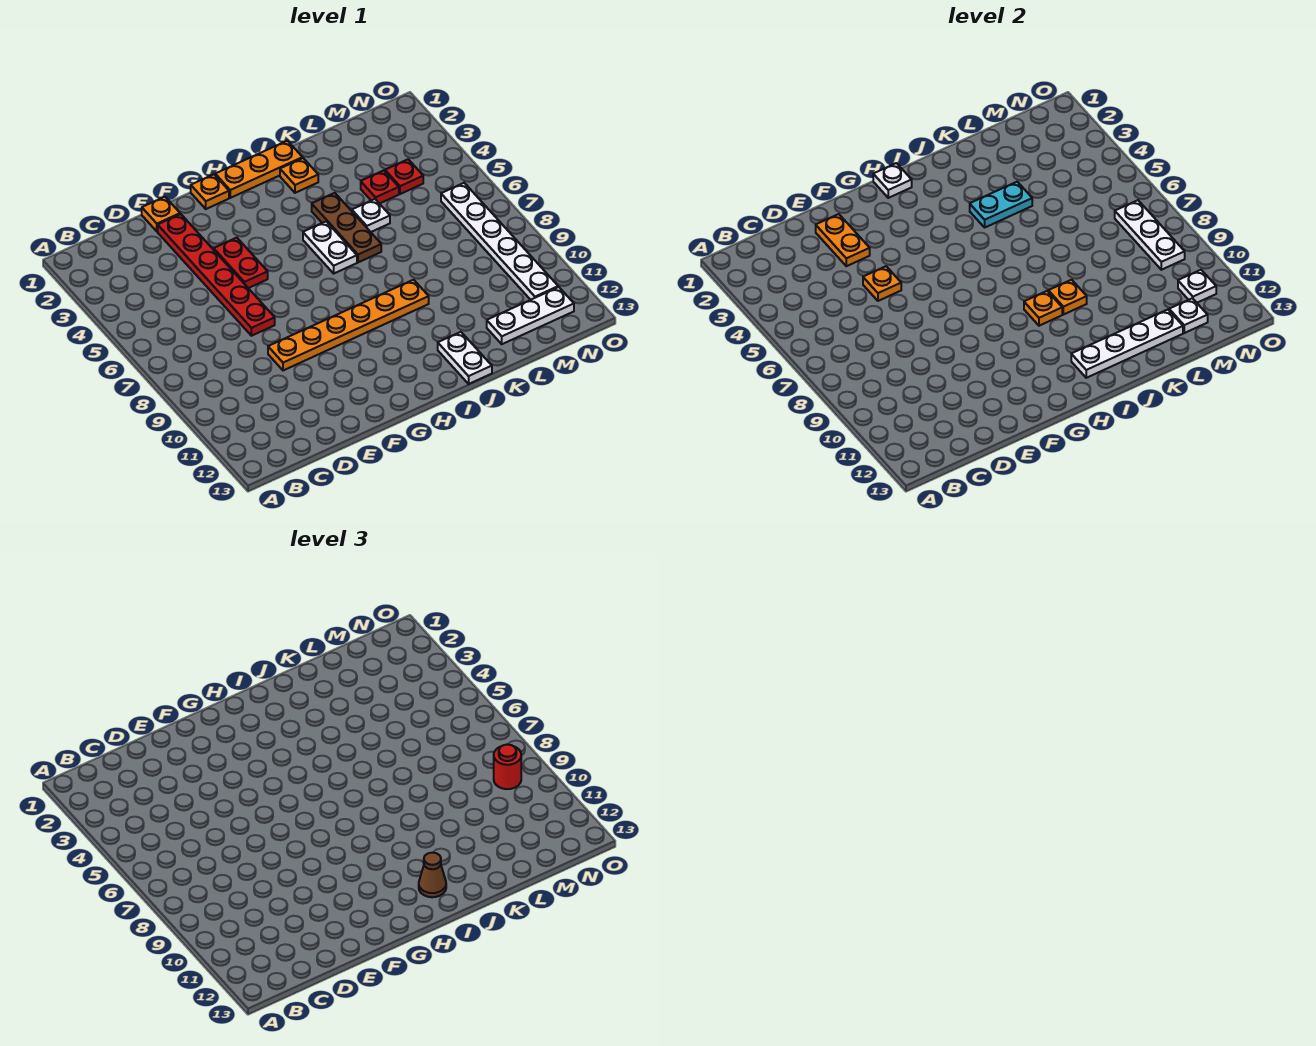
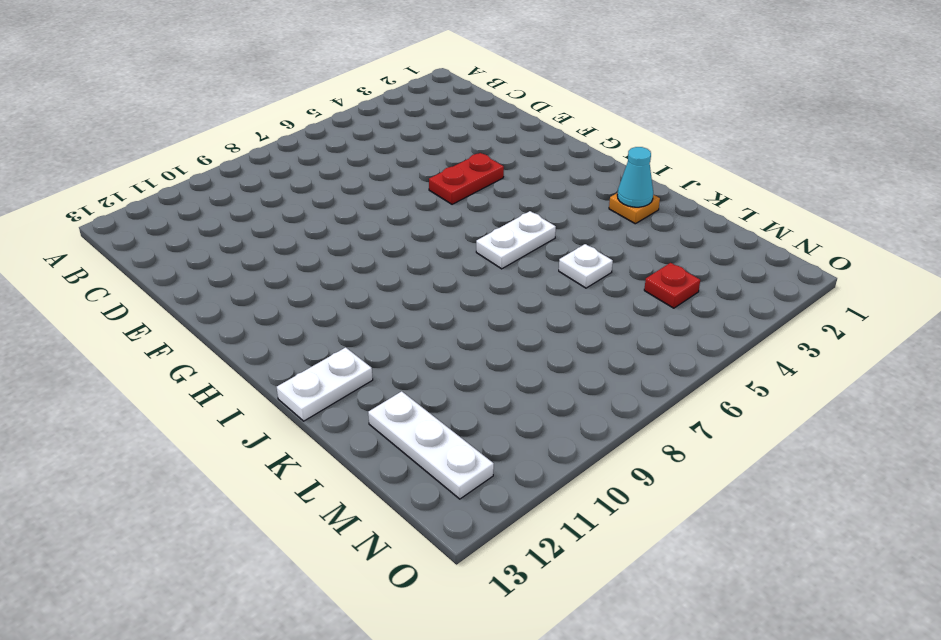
cyan 1x1 cone [617,147,653,207] -> none
none -> orange 1x1 plate [142,197,180,231]
none -> red 1x6 plate [158,214,275,336]
none -> orange 1x6 plate [268,280,429,370]

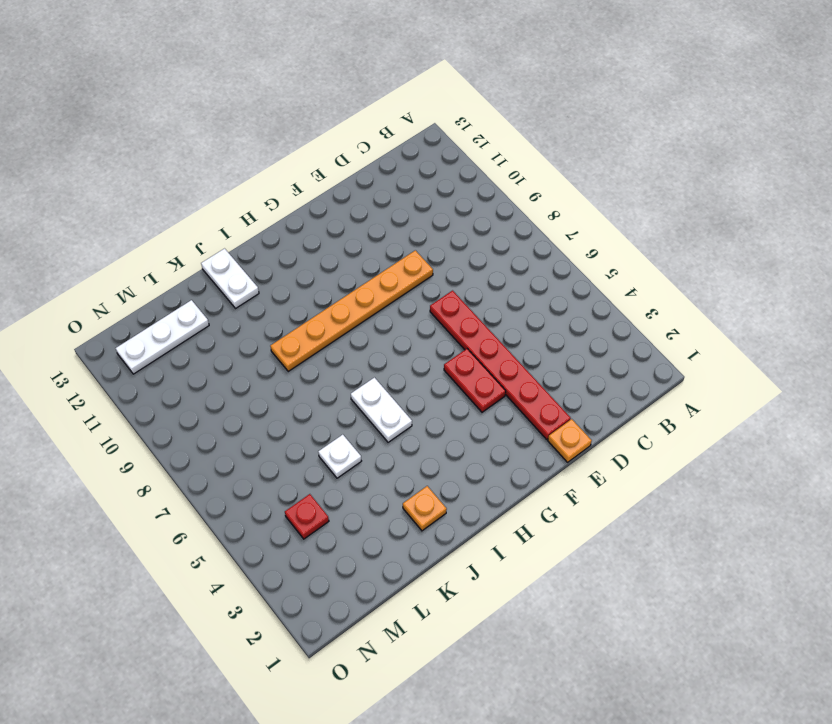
none -> orange 1x1 plate [191,174,229,209]
none -> orange 1x3 plate [215,141,303,198]
none -> brown 1x3 plate [312,193,381,262]

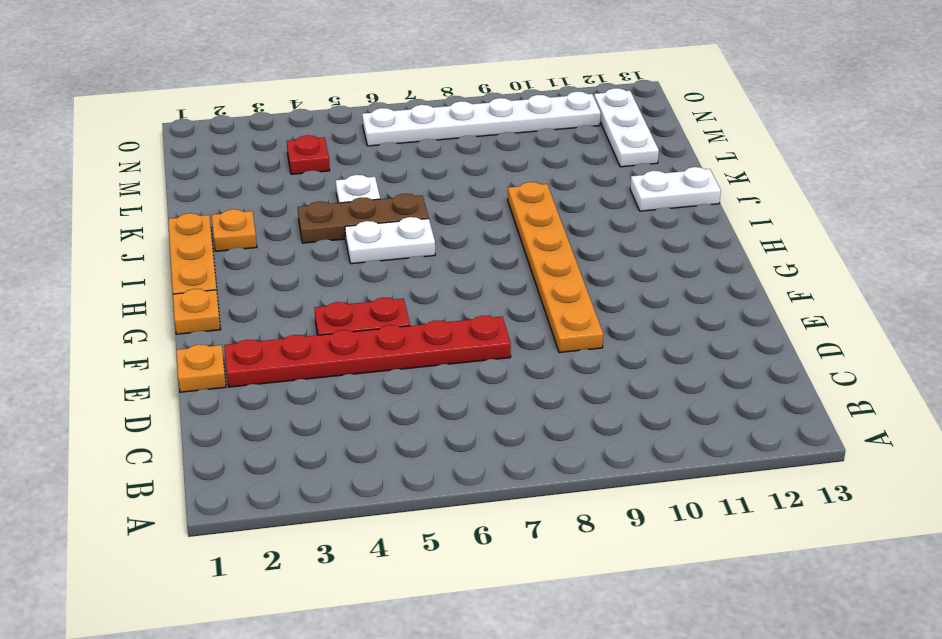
none -> red 1x1 plate [361,170,399,204]
none -> orange 1x2 plate [816,214,870,266]
none -> orange 1x1 plate [863,266,901,301]

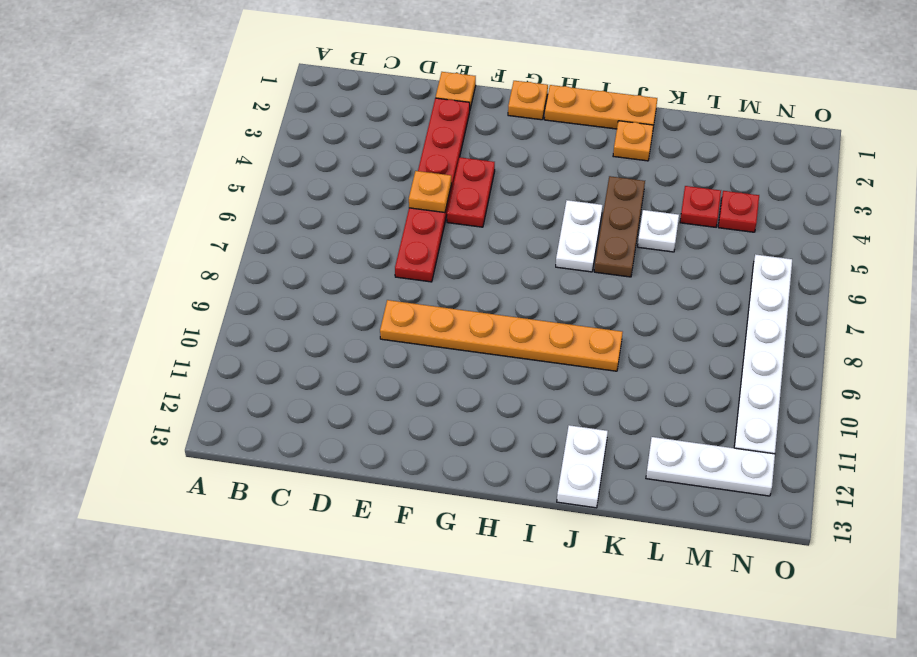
none -> orange 1x2 plate [816,214,870,266]
none -> white 1x1 plate [873,163,912,198]
none -> orange 1x1 plate [1024,291,1062,326]

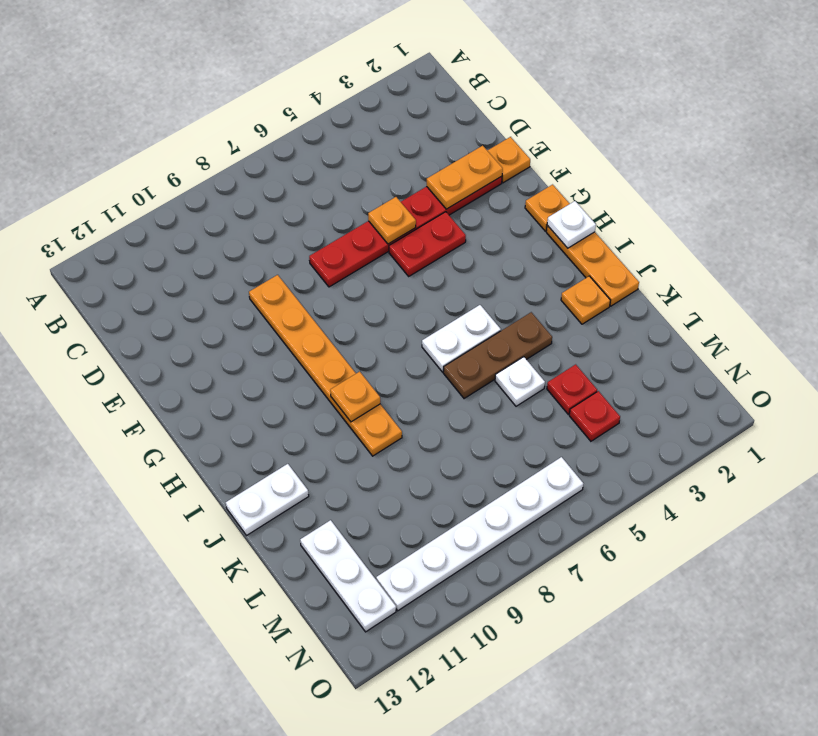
none -> white 1x4 plate [1071,310,1183,378]
none -> cyan 1x2 plate [970,182,1032,227]
none -> orange 1x1 plate [1048,280,1087,315]

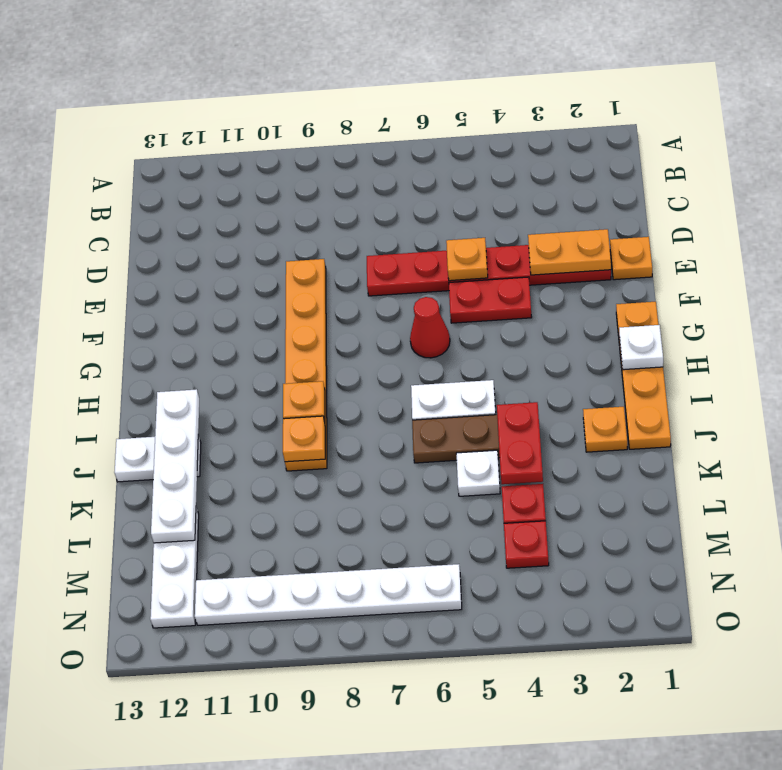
red 1x1 cone [410,297,450,358] -> none
red 1x2 plate [497,402,543,484] -> cyan 1x2 plate [970,182,1032,227]
none -> white 1x1 plate [1169,298,1208,333]
none -> white 1x3 plate [1115,200,1185,270]
none -> white 1x1 plate [1178,270,1216,303]

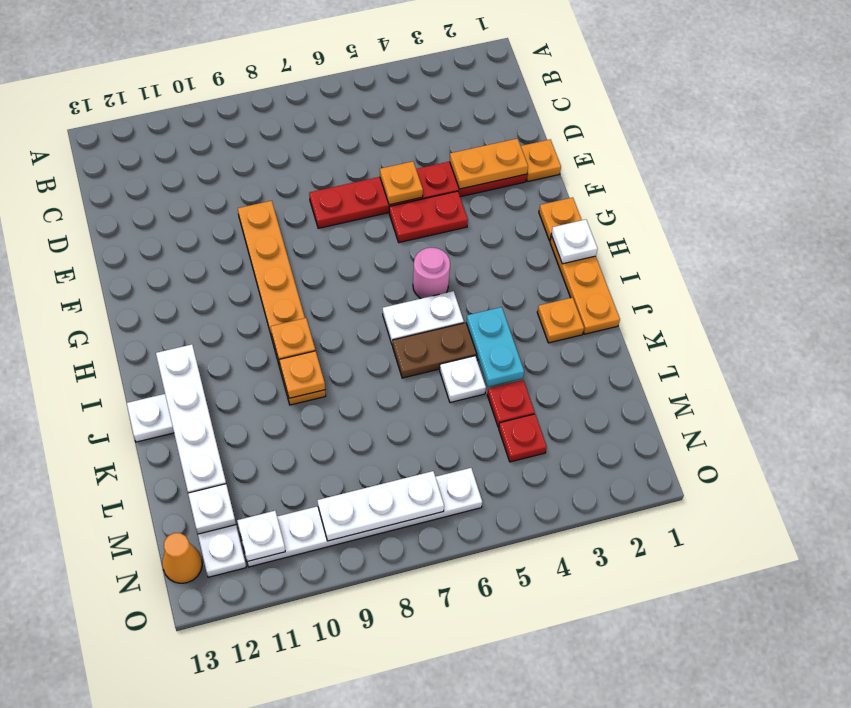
pink 1x1 round brick [413,248,450,299] -> none
orange 1x1 cone [162,533,202,583] -> none
none -> brown 1x1 cone [419,853,446,897]
none -> red 1x1 round brick [494,745,521,789]

